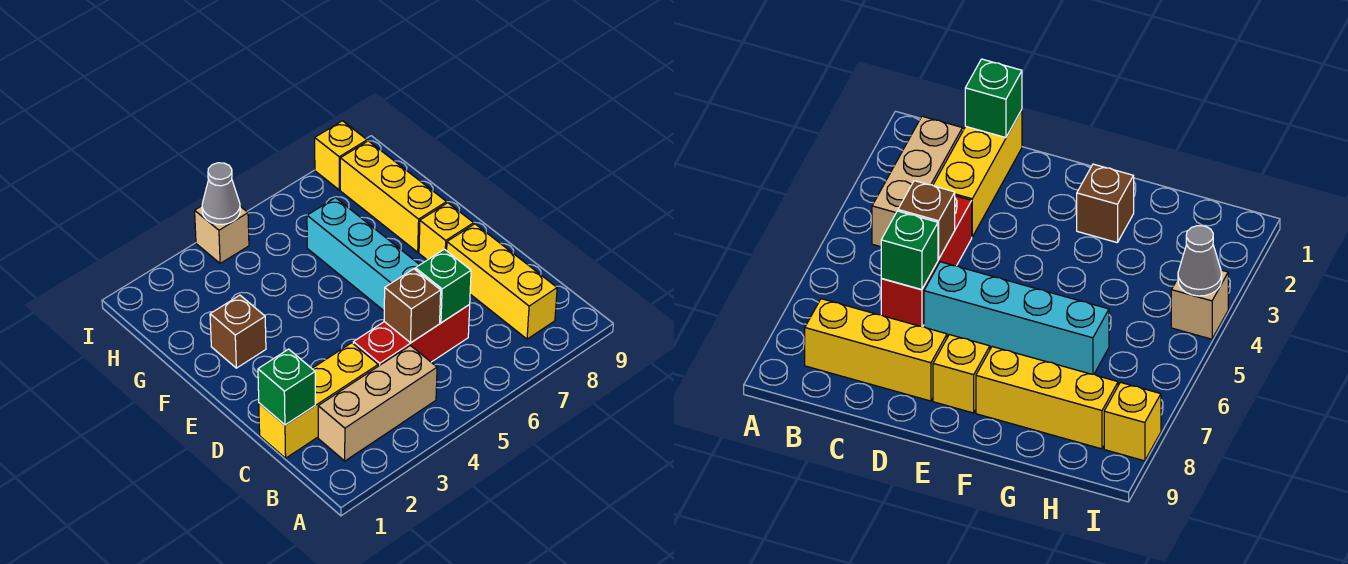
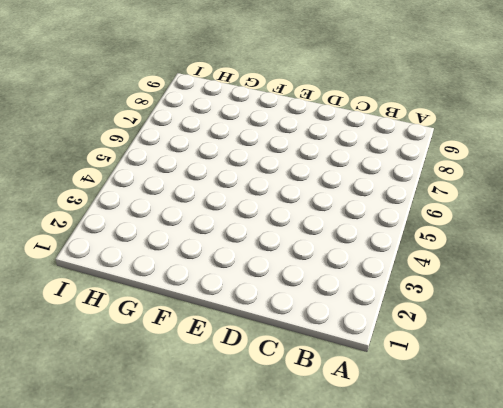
none -> tan 1x3 brick [318,345,437,461]
none -> yellow 1x3 brick [447,224,557,339]
none -> yellow 1x3 brick [259,343,378,458]

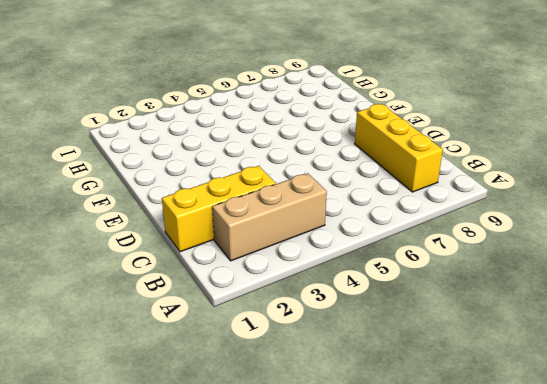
none -> red 1x3 brick [353,305,470,366]
none -> cyan 1x4 brick [307,198,420,311]
none -> yellow 1x1 brick [419,203,474,260]

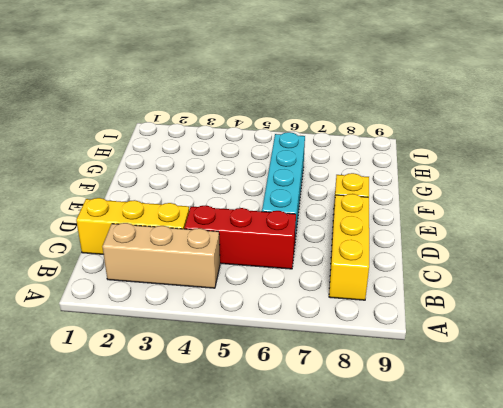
none -> brown 1x1 brick [210,295,266,368]
none -> yellow 1x3 brick [340,141,447,252]
none -> tan 1x1 brick [195,206,249,263]

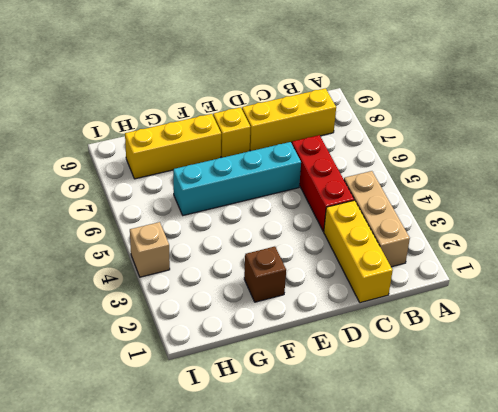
none -> yellow 1x1 brick [315,121,367,190]
none -> green 1x1 brick [258,349,315,425]
none -> brown 1x1 brick [384,269,441,343]

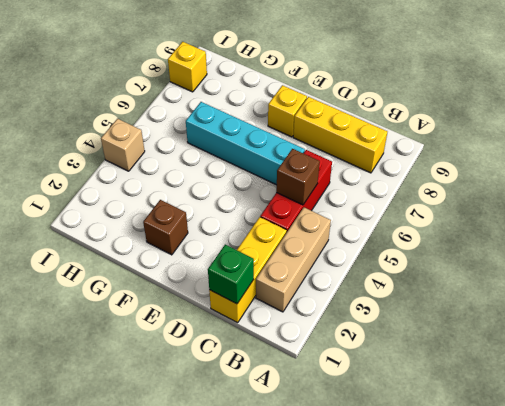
none -> yellow 1x3 brick [340,141,447,252]
none -> green 1x1 brick [415,249,471,323]
none -> grey 1x1 cone [202,163,240,224]

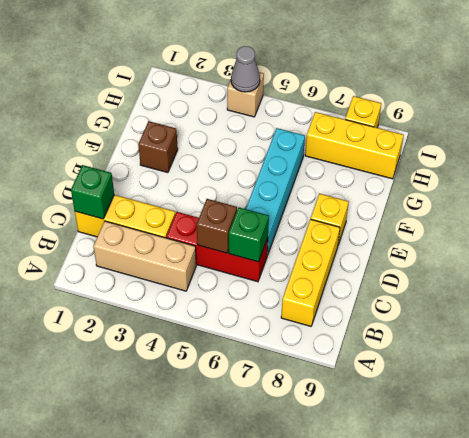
yellow 1x3 brick [305,112,404,179] -> yellow 1x3 brick turned to [340,141,447,252]

